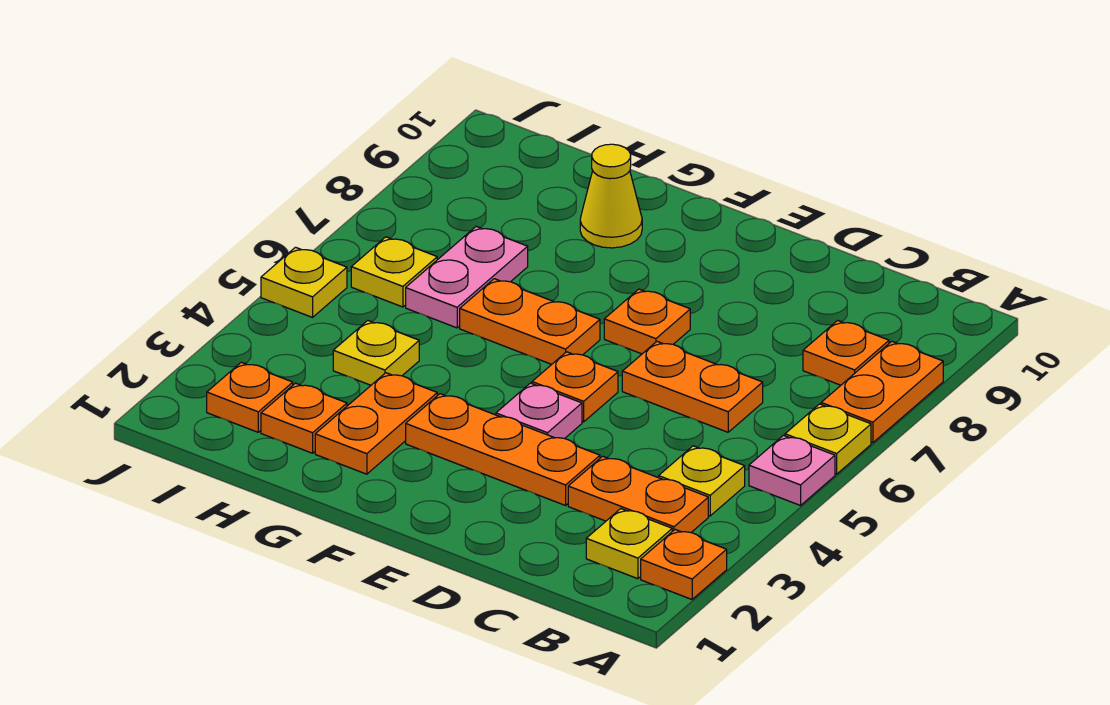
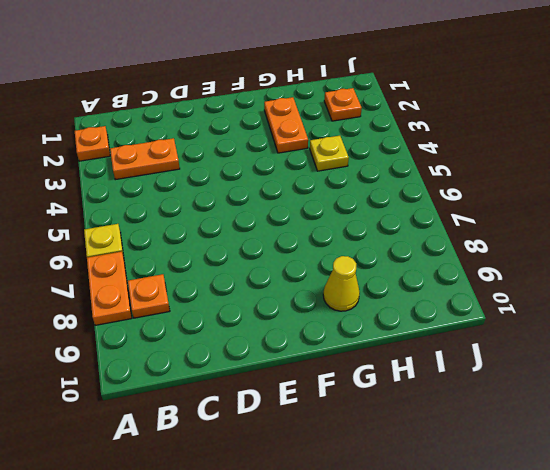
none -> pink 1x1 plate [749,435,835,506]
none -> yellow 1x1 plate [586,509,672,579]
none -> yellow 1x1 plate [659,446,745,516]

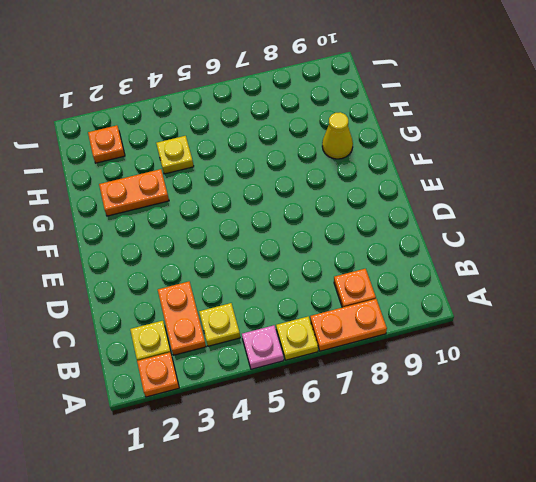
none -> orange 1x2 plate [622,342,763,432]
none -> orange 1x3 plate [406,394,600,505]
none -> pink 1x1 plate [496,383,582,439]

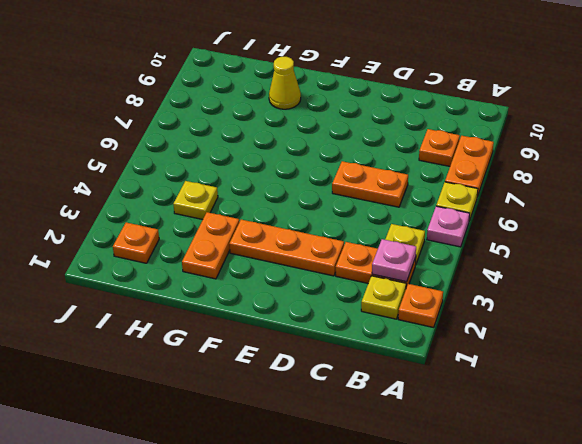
pink 1x1 plate [372,239,416,282] -> pink 1x1 plate moved to [496,383,582,439]
none -> orange 1x1 plate [532,352,618,422]
none -> orange 1x1 plate [604,289,690,354]
none -> orange 1x2 plate [460,279,600,364]

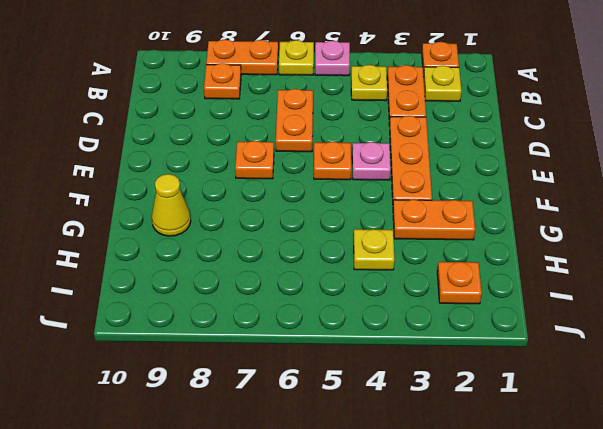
none -> orange 1x2 plate [460,279,600,364]
none -> orange 1x1 plate [261,383,347,453]
none -> pink 1x2 plate [406,226,528,328]

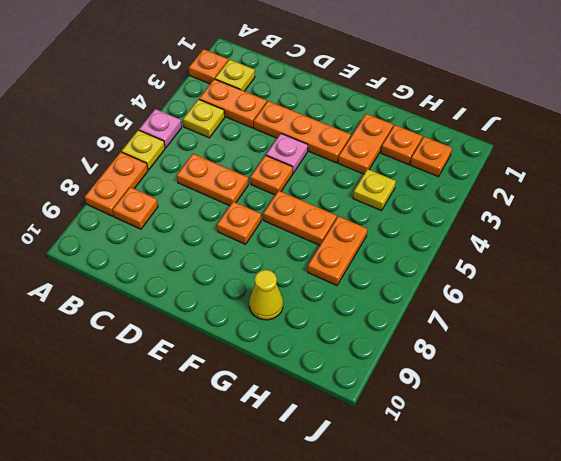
orange 1x2 plate [308,216,367,286] -> pink 1x2 plate [406,226,528,328]
none -> yellow 1x1 plate [351,237,437,307]
none -> yellow 1x1 plate [261,247,347,317]

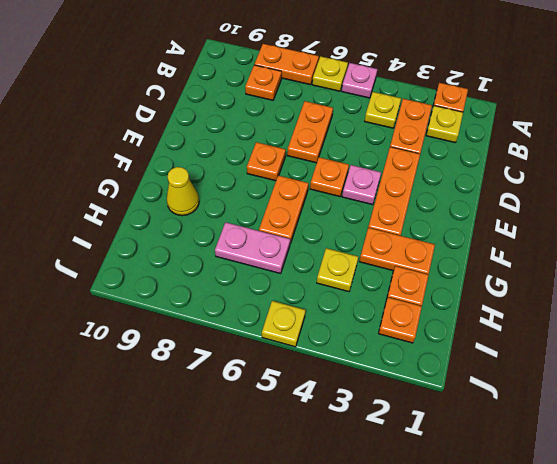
none -> yellow 1x1 plate [351,237,437,307]

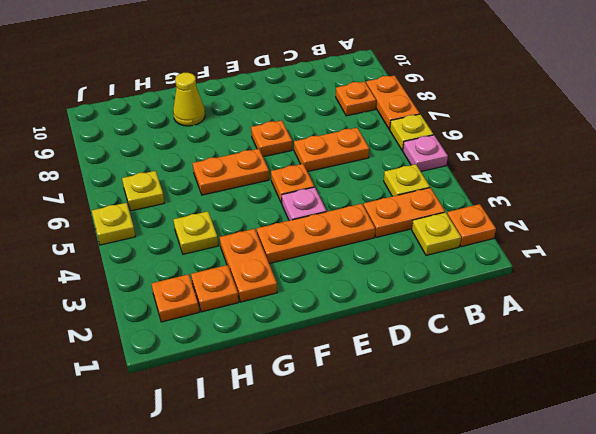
none -> pink 1x2 plate [406,226,528,328]

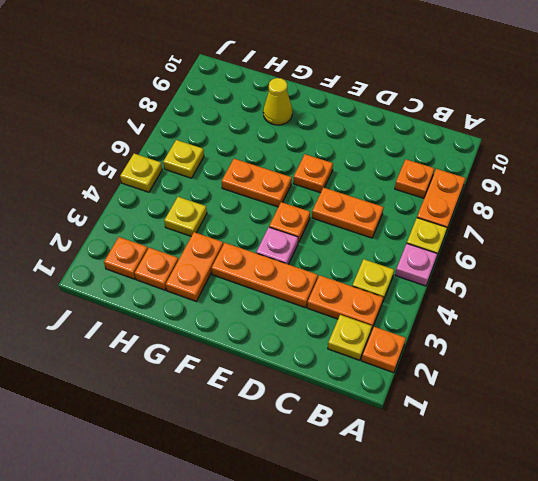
none -> pink 1x2 plate [406,226,528,328]

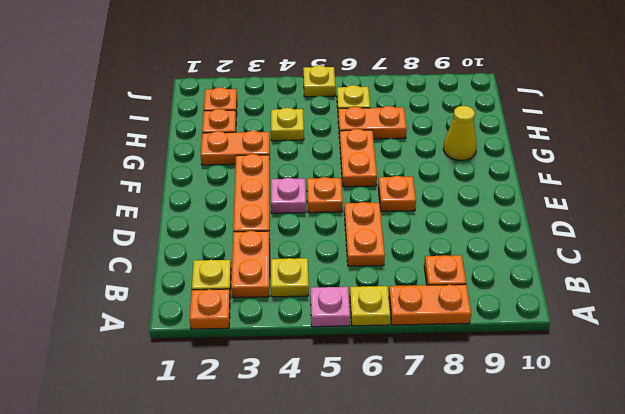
orange 1x2 plate [338,106,407,139] -> pink 1x2 plate [406,226,528,328]

